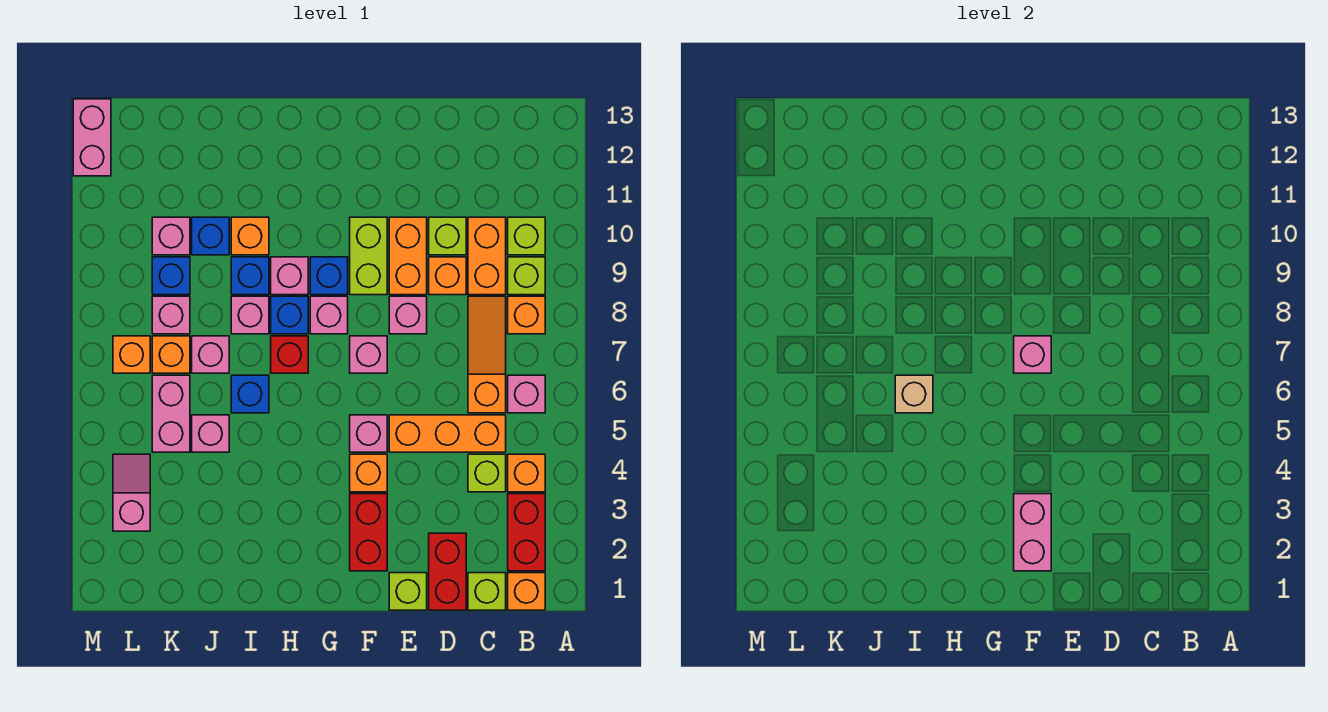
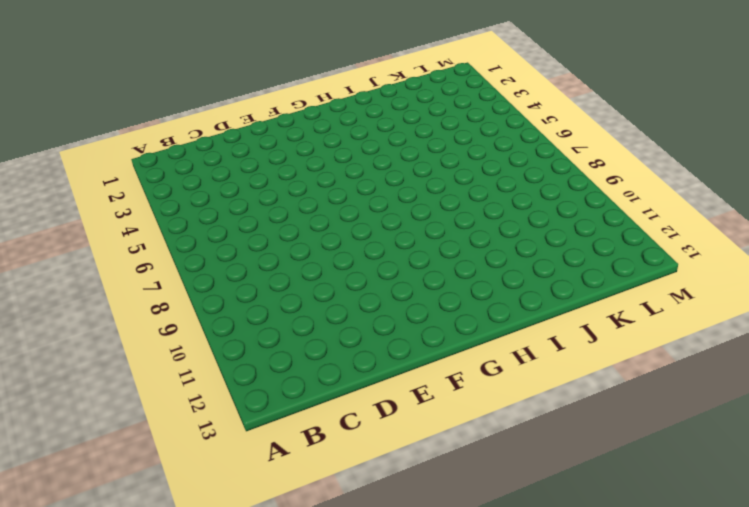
none -> orange 1x1 brick [508,573,545,610]
none -> red 1x2 brick [508,494,545,571]
none -> orange 1x1 brick [508,454,545,492]
none -> pink 1x1 brick [508,375,545,413]

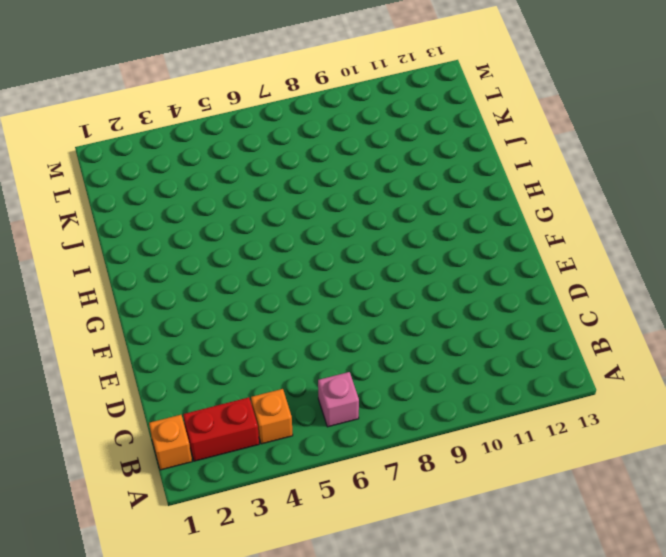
none -> orange 1x1 brick [508,296,545,334]
none -> lime 1x1 brick [508,257,545,295]
none -> lime 1x1 brick [508,217,545,255]
none -> lime 1x1 brick [468,573,506,610]

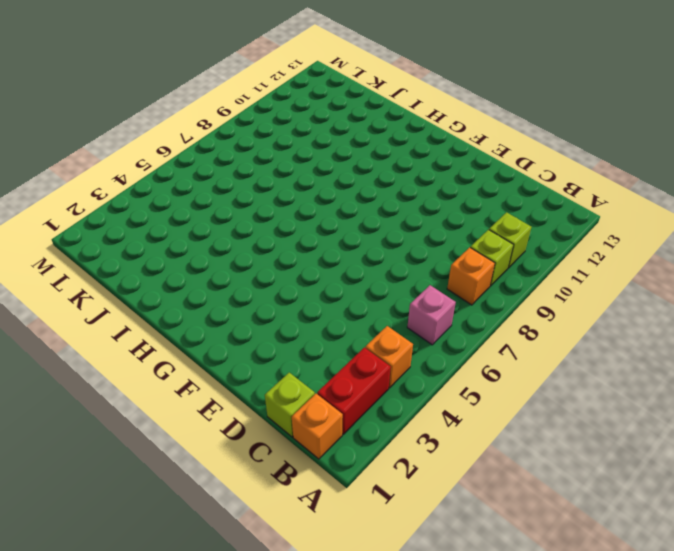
none -> lime 1x1 brick [468,454,506,492]
none -> orange 1x3 brick [389,415,506,452]
none -> orange 1x3 slope [468,296,506,413]
none -> orange 1x2 brick [468,217,506,295]

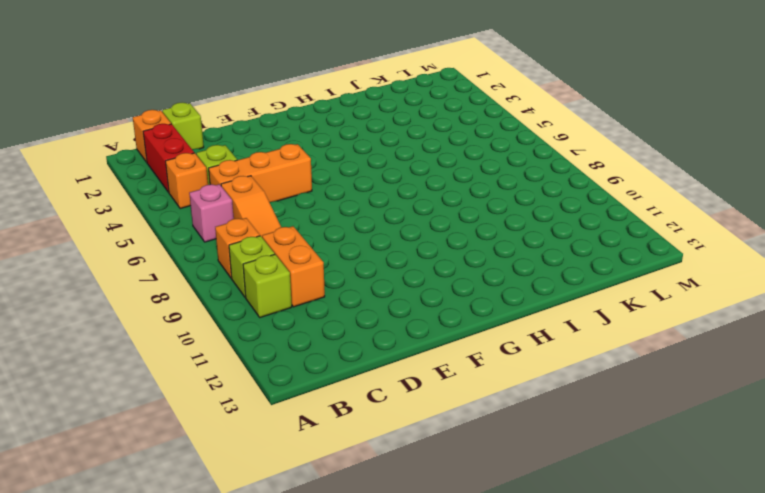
none -> red 1x2 brick [429,533,466,610]
none -> orange 1x1 brick [429,257,466,295]
none -> lime 1x1 brick [429,217,466,255]
none -> lime 1x1 brick [389,573,427,610]

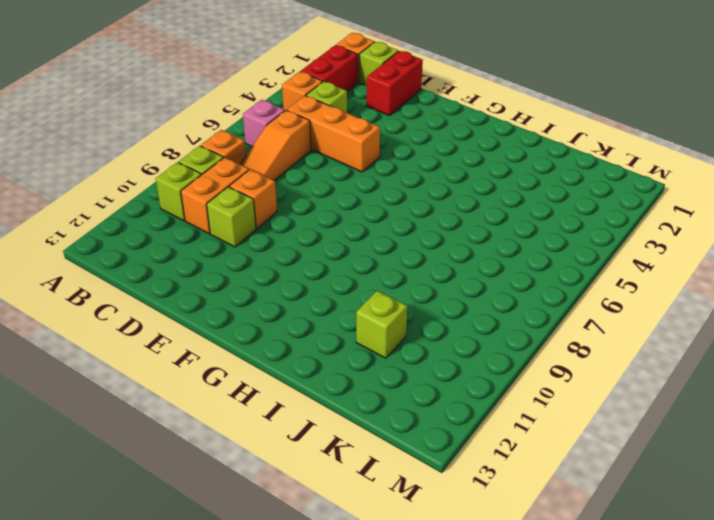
lime 1x1 brick [356,291,407,358] -> lime 1x1 brick moved to [389,573,427,610]
none -> pink 1x1 brick [389,296,427,334]
none -> orange 1x2 brick [389,217,427,295]
none -> red 1x2 brick [350,494,387,571]
none -> orange 1x1 brick [350,454,387,492]

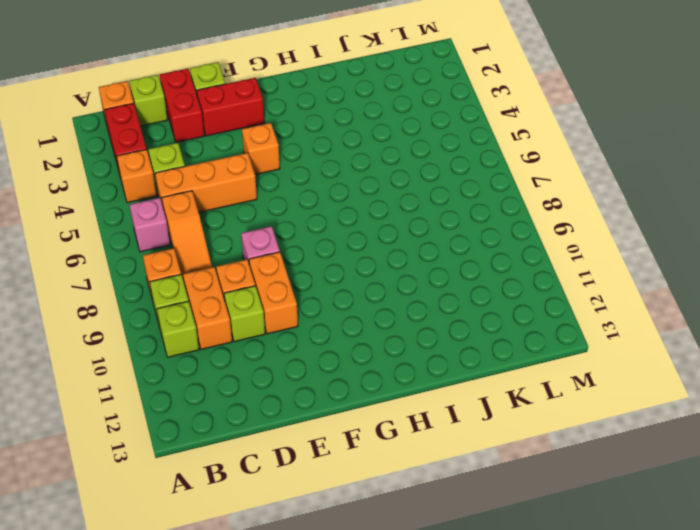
red 1x2 brick [197,78,264,136] -> red 1x2 brick turned to [350,494,387,571]
none -> pink 1x1 brick [350,415,387,452]
none -> pink 1x1 brick [350,336,387,373]
none -> lime 1x2 brick [350,217,387,295]
none -> pink 1x1 brick [310,296,348,334]

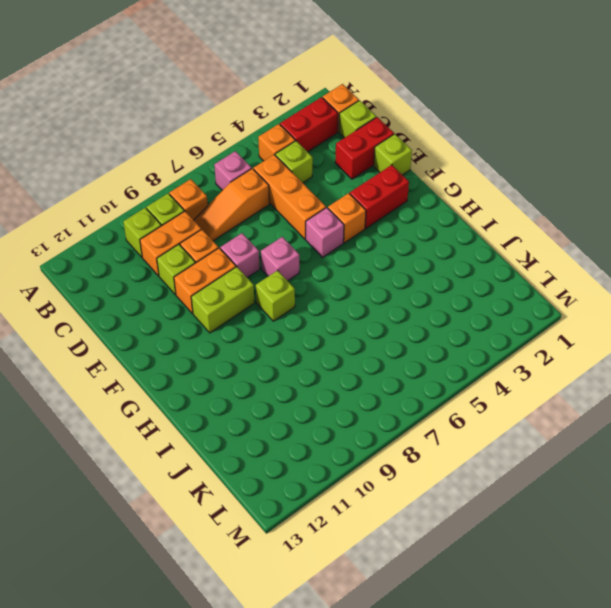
lime 1x1 brick [256,270,295,321] -> pink 1x1 brick [310,296,348,334]
none -> blue 1x1 brick [310,257,348,295]
none -> red 1x1 brick [271,336,308,373]
none -> blue 1x1 brick [271,296,308,334]
none -> pink 1x1 brick [271,257,308,295]

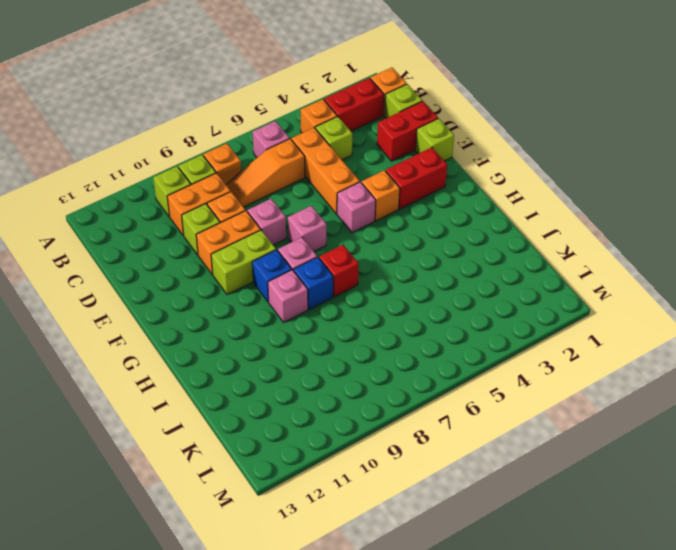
none -> blue 1x1 brick [231,375,269,413]
none -> pink 1x1 brick [231,296,269,334]
none -> blue 1x1 brick [231,257,269,295]
none -> orange 1x1 brick [231,217,269,255]

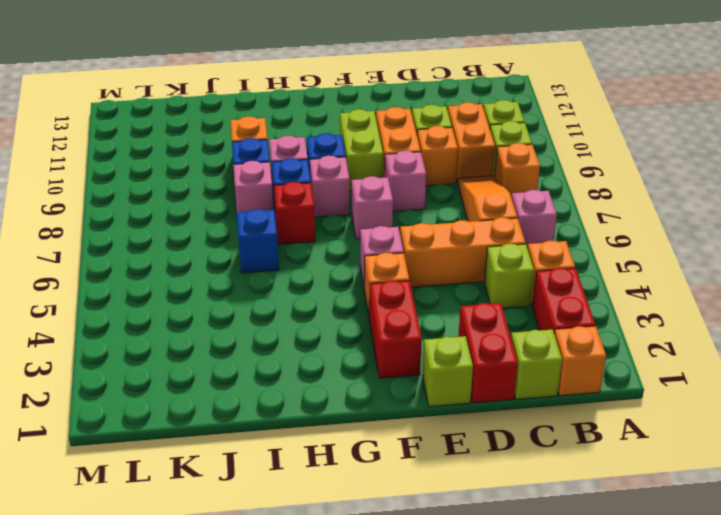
none -> pink 1x1 brick [192,415,229,452]
none -> pink 1x1 brick [192,336,229,373]
none -> blue 1x1 brick [192,217,229,255]
none -> pink 1x2 brick [152,375,190,452]

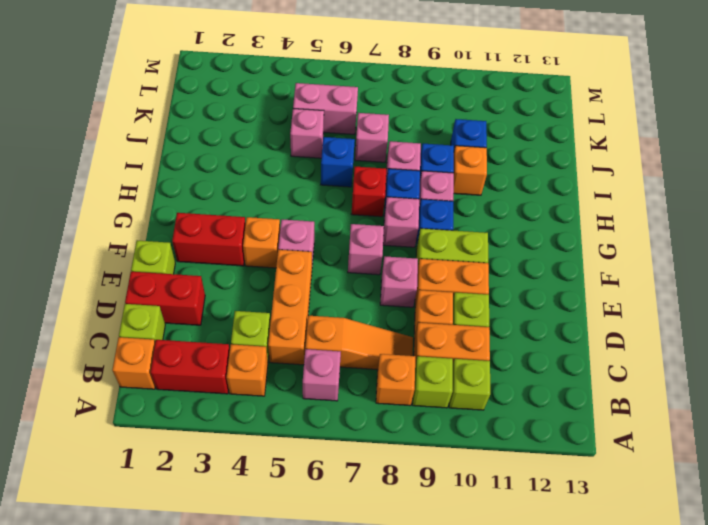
none -> orange 1x1 brick [152,336,190,373]
none -> pink 1x1 brick [152,296,190,334]
none -> blue 1x1 brick [152,257,190,295]
none -> pink 1x1 brick [152,217,190,255]

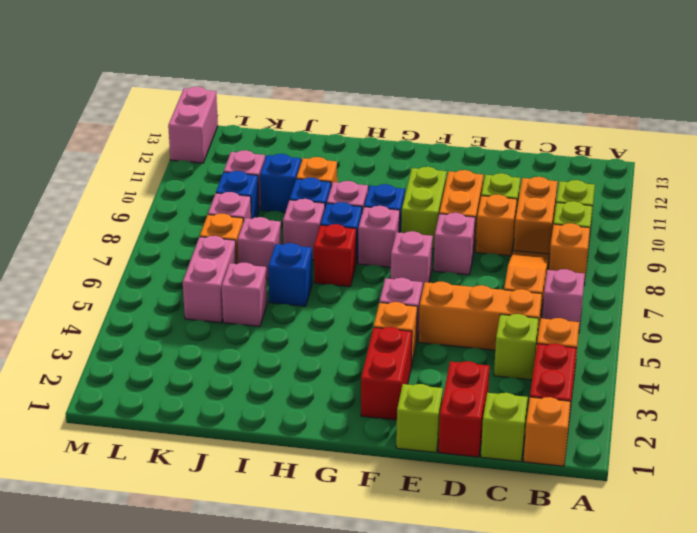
none -> pink 1x2 slope [113,454,150,531]
none -> orange 1x1 brick [113,336,150,373]
none -> pink 1x2 brick [1014,494,1051,571]
none -> pink 1x1 brick [1014,336,1051,373]

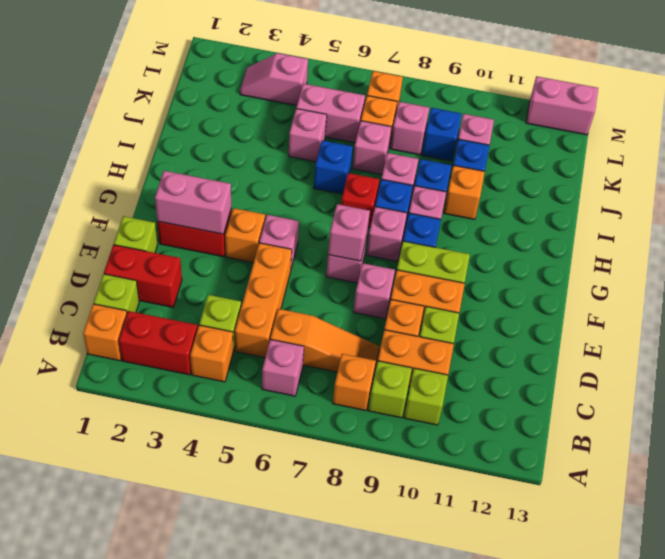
pink 1x2 slope [240,53,308,106] -> pink 1x2 slope turned to [113,454,150,531]
none -> tan 1x1 brick [895,375,933,413]

